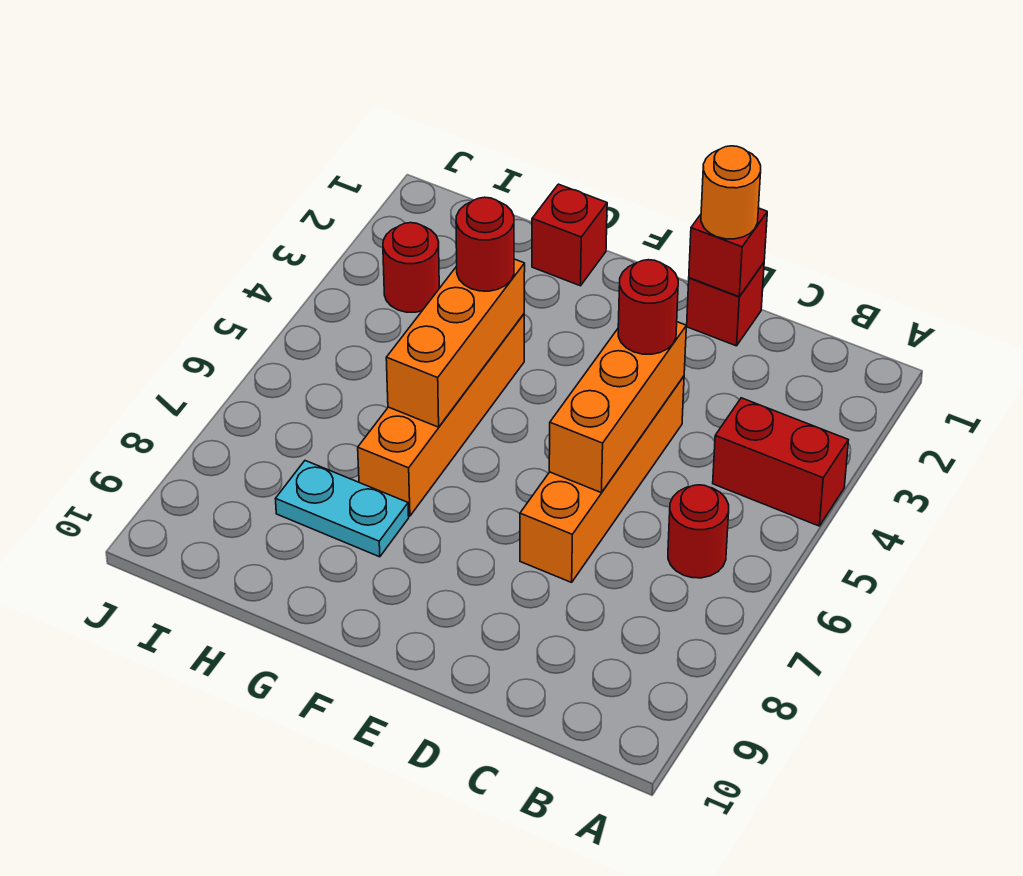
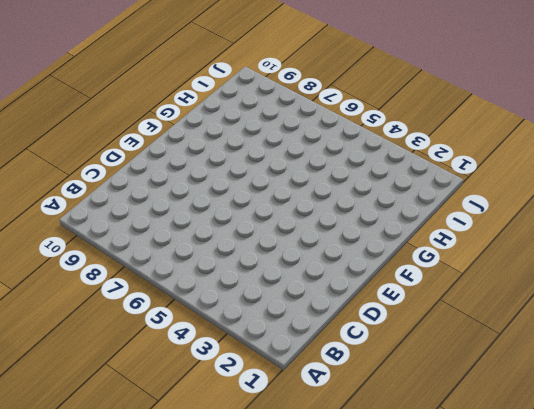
none -> red 1x2 brick [713,398,848,526]
none -> red 1x1 round brick [668,485,729,578]
none -> red 1x1 brick [687,263,764,346]

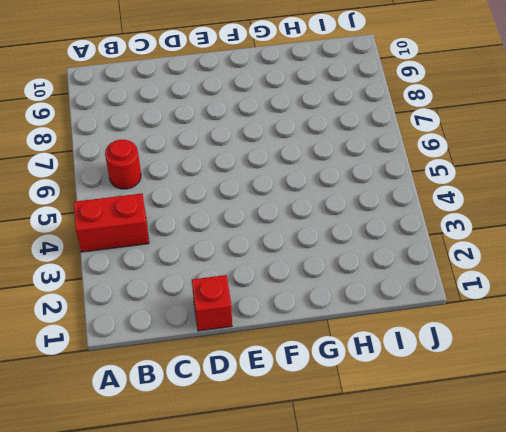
none -> orange 1x4 brick [520,376,684,582]
none -> red 1x1 brick [532,184,607,286]
none -> orange 1x4 brick [358,314,524,516]

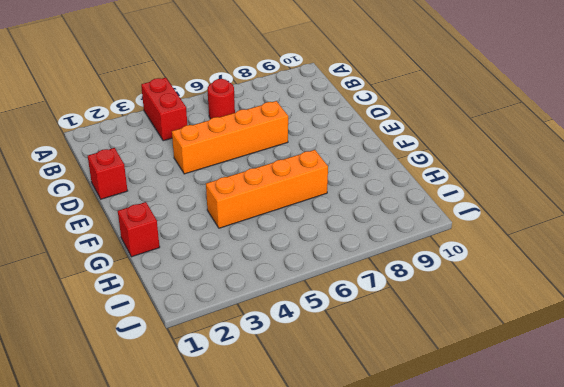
none -> cyan 1x2 plate [276,461,409,557]
none -> red 1x1 round brick [383,223,439,312]
none -> red 1x1 brick [689,208,767,297]

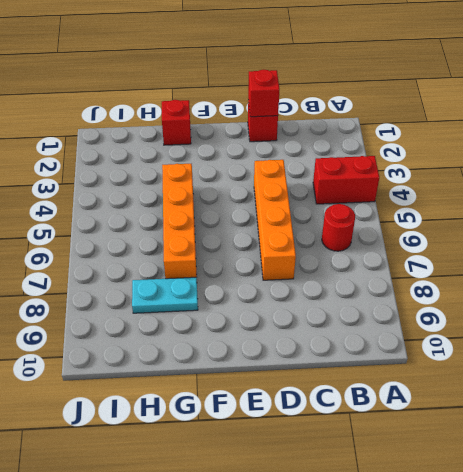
none -> red 1x1 round brick [383,223,439,312]
none -> orange 1x3 brick [549,322,686,493]
none -> orange 1x3 brick [386,259,525,427]

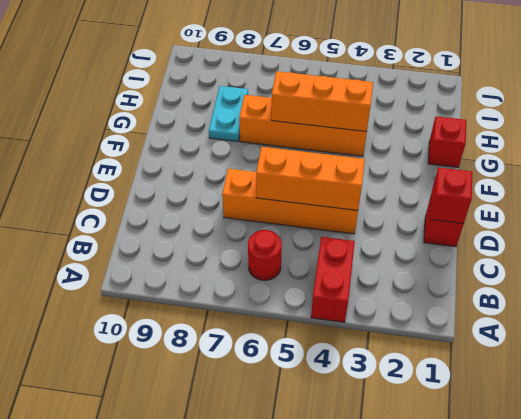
none -> red 1x1 round brick [383,223,439,312]
none -> orange 1x1 round brick [701,146,761,239]
none -> red 1x1 round brick [618,260,678,354]

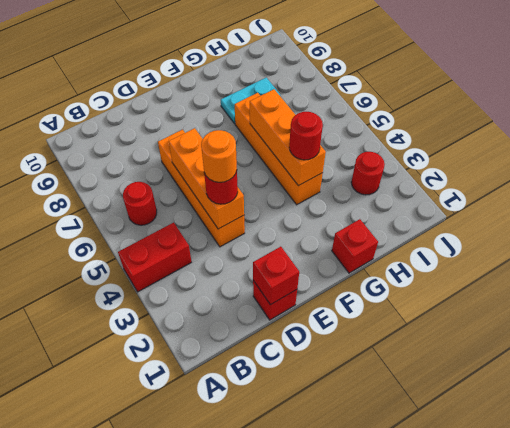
orange 1x1 round brick [201,130,237,182] -> orange 1x1 round brick moved to [701,146,761,239]

